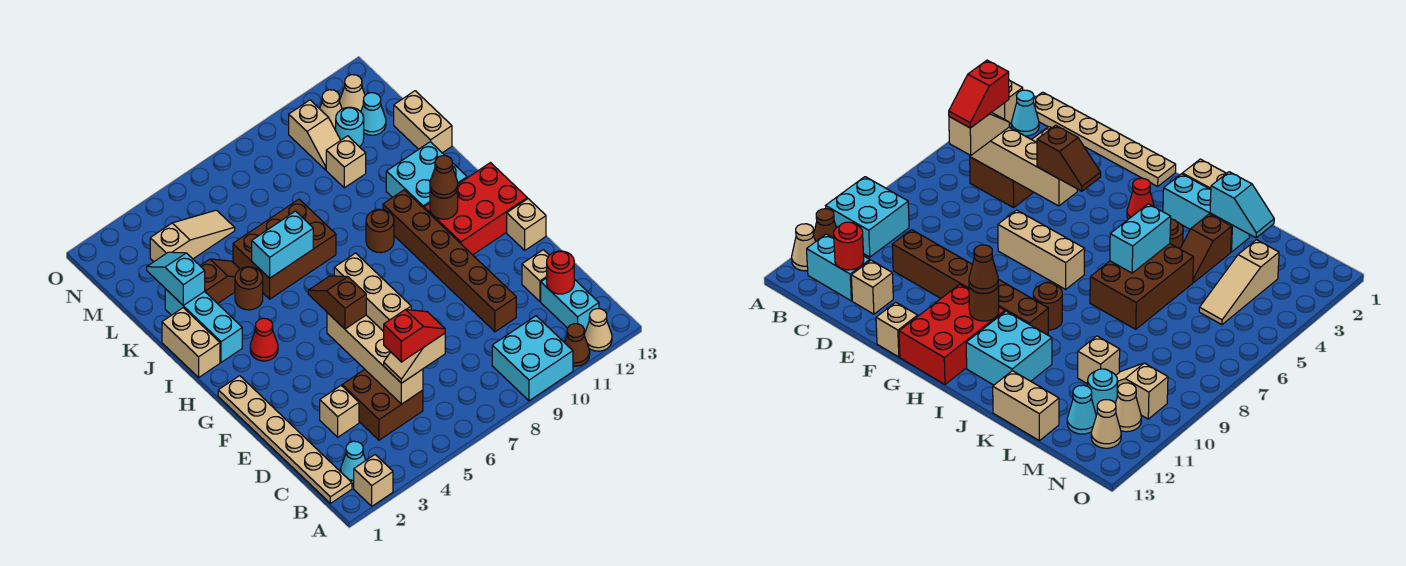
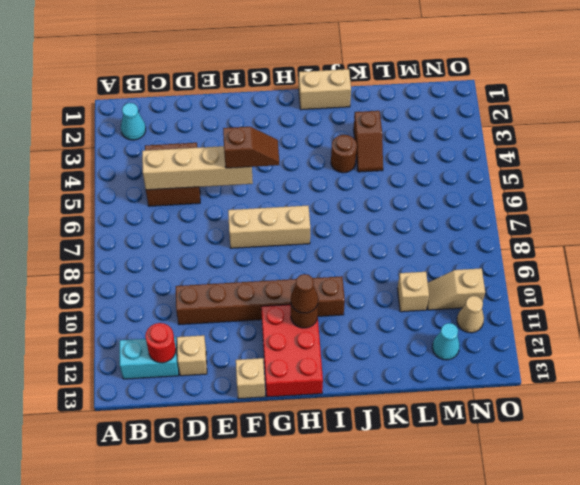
none -> tan 1x1 brick [354,455,393,506]
none -> cyan 2x2 brick [492,316,573,401]
none -> brown 1x1 cone [564,324,590,366]
none -> tan 1x1 cone [584,309,612,351]

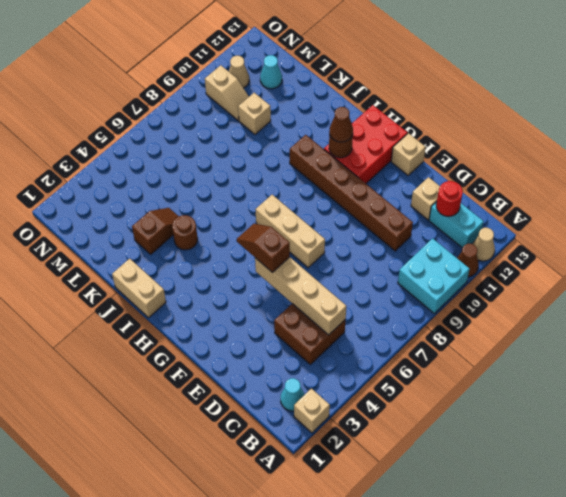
none -> tan 1x6 plate [218,376,352,503]
none -> tan 1x1 brick [320,386,359,437]
none -> red 1x1 cone [250,318,278,361]
none -> cyan 1x3 brick [165,289,242,362]

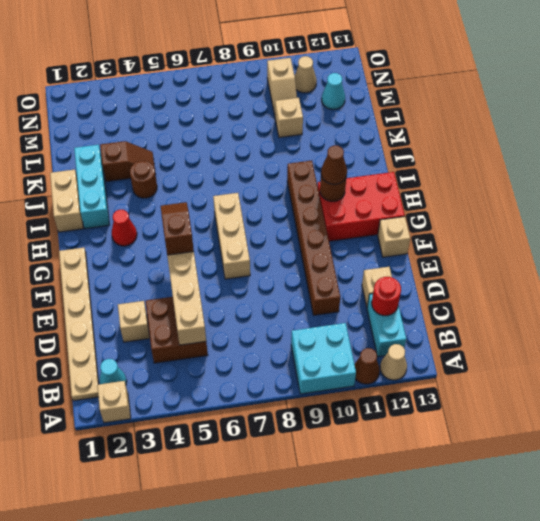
none -> brown 1x1 round brick [366,209,394,253]
none -> cyan 2x2 brick [386,142,467,208]
none -> brown 2x3 brick [233,199,336,299]
none -> tan 1x2 brick [394,91,452,153]

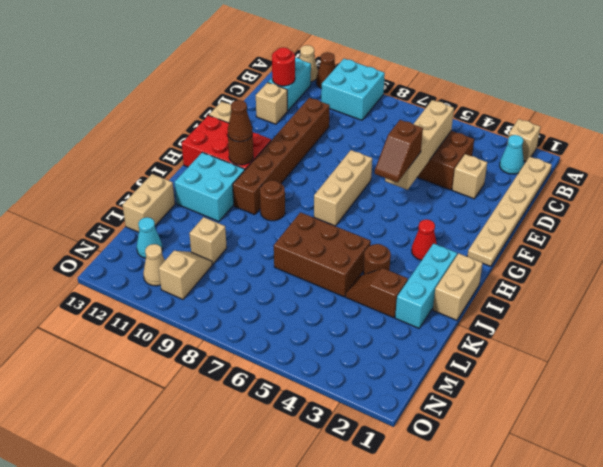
none -> tan 1x3 slope [150,210,235,262]
none -> cyan 1x1 round brick [336,107,364,147]
none -> tan 1x1 cone [339,75,365,111]
none -> cyan 1x2 brick [252,211,313,278]

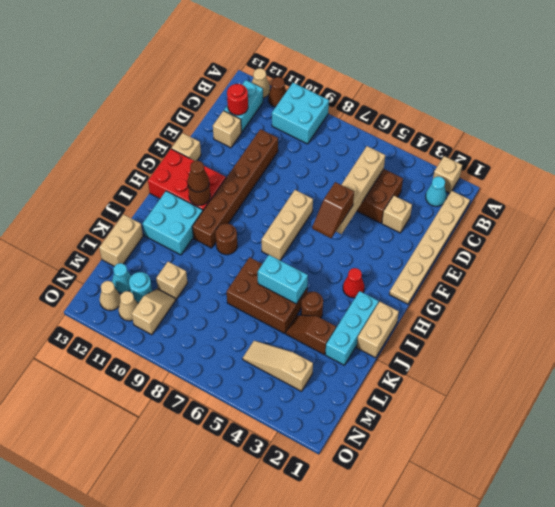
none -> cyan 1x2 slope [147,252,205,305]
none -> tan 1x2 slope [384,333,445,383]
none -> red 1x2 slope [384,310,445,362]

